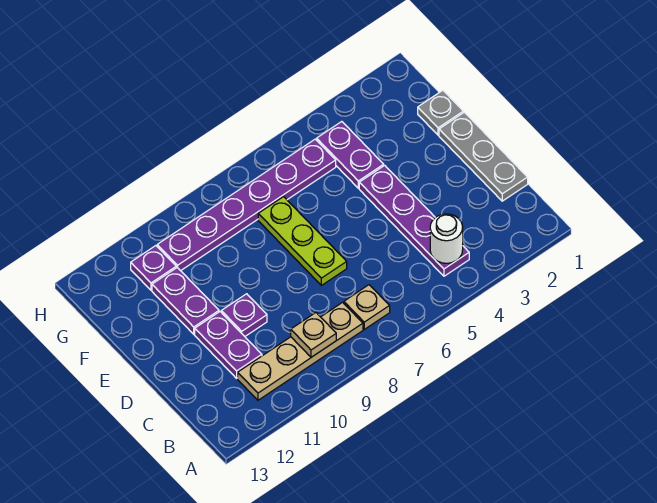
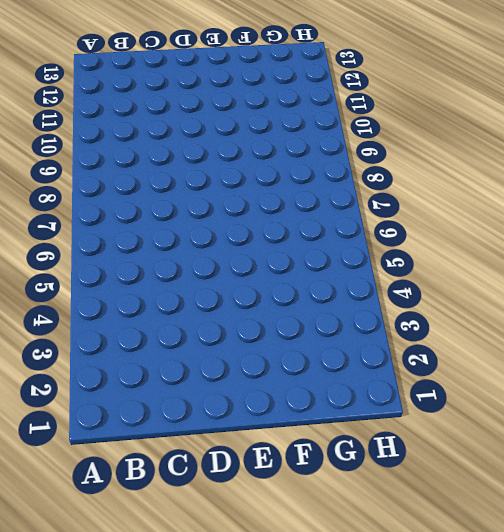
none -> purple 1x4 plate [359,165,469,276]
none -> tan 1x1 plate [344,285,390,329]
none -> tan 1x4 plate [238,302,363,400]

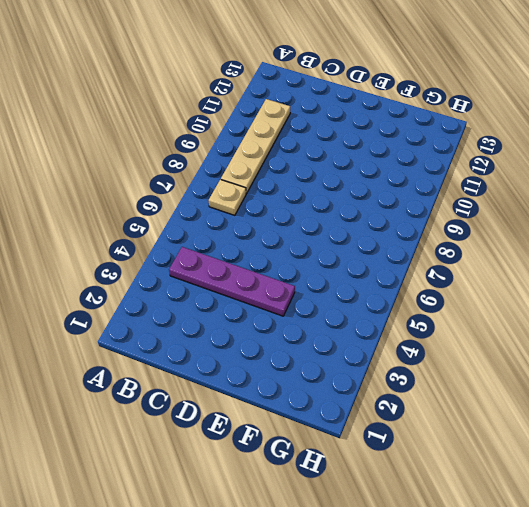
none -> grey 1x3 plate [439,112,528,201]
none -> purple 1x2 plate [195,312,262,378]
none -> lime 1x3 plate [258,197,347,285]

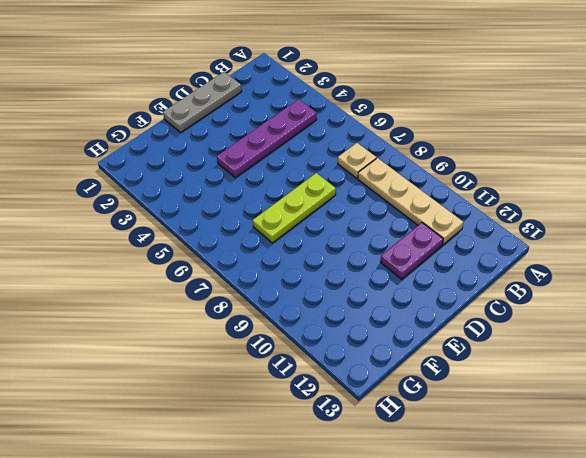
none -> purple 1x1 plate [221,294,267,336]
none -> purple 1x2 plate [152,268,219,334]
none -> grey 1x1 plate [418,90,463,135]

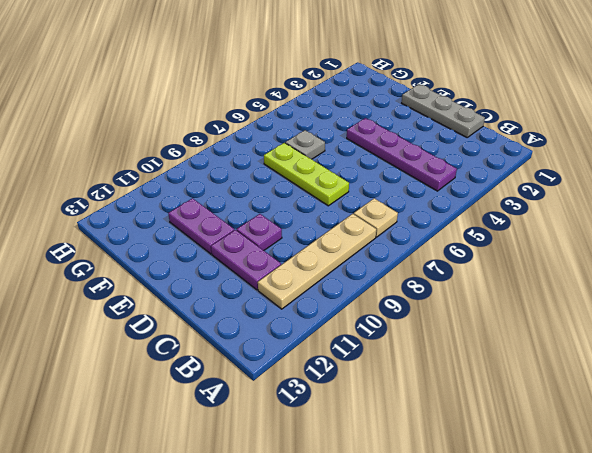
grey 1x1 plate [285,130,325,159] -> grey 1x1 plate moved to [418,90,463,135]
none -> purple 1x2 plate [317,122,384,188]
none -> purple 1x6 plate [157,139,336,271]
none -> purple 1x1 plate [131,246,176,290]

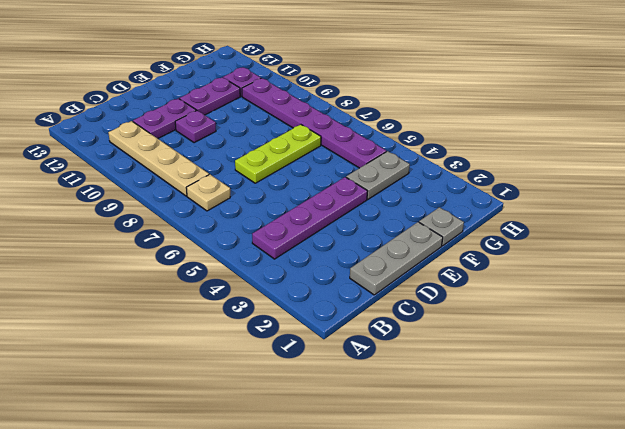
grey 1x2 plate [346,151,410,199] -> purple 1x2 plate [317,122,384,188]
none -> white 1x1 round brick [430,214,463,263]
none -> tan 1x1 plate [291,313,336,357]

